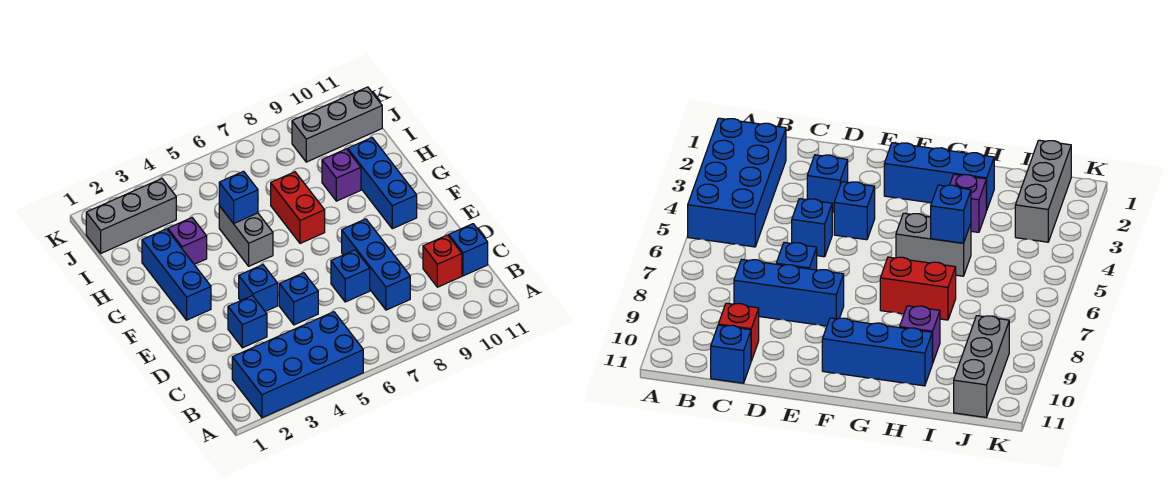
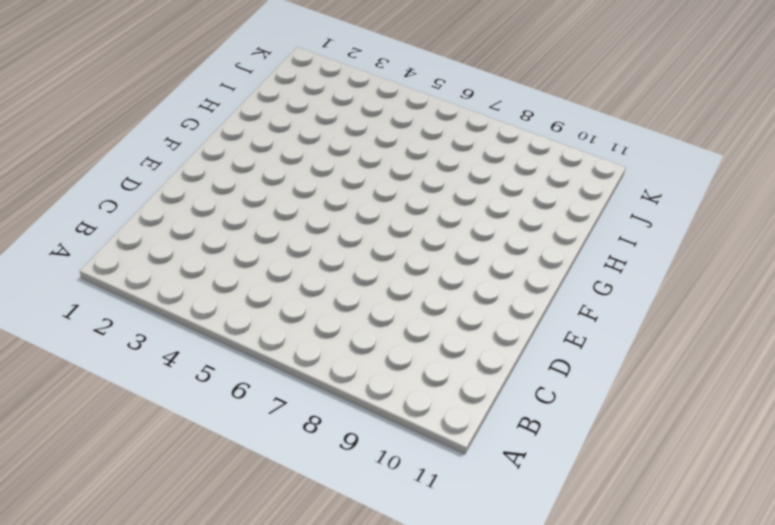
none -> blue 2x4 brick [232,312,363,418]
none -> blue 1x3 brick [342,219,410,310]
none -> red 1x1 brick [423,235,462,287]

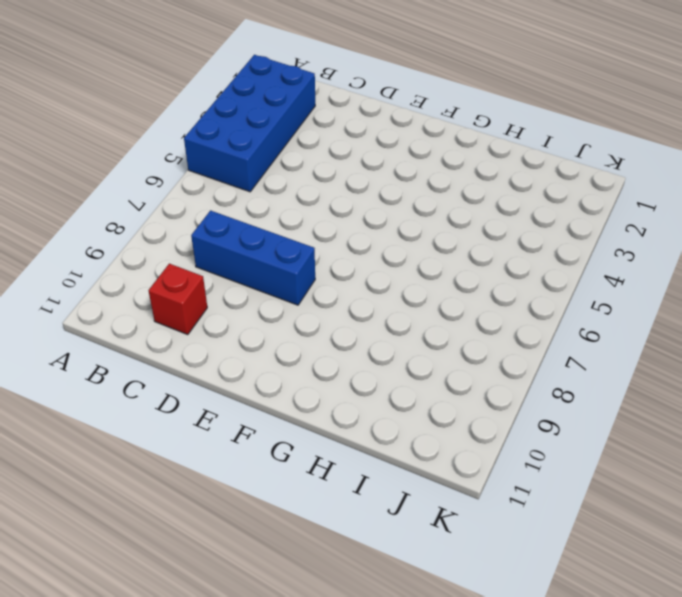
none -> blue 1x1 brick [449,224,488,276]
none -> blue 1x1 brick [228,296,267,348]
none -> blue 1x1 brick [279,273,318,325]

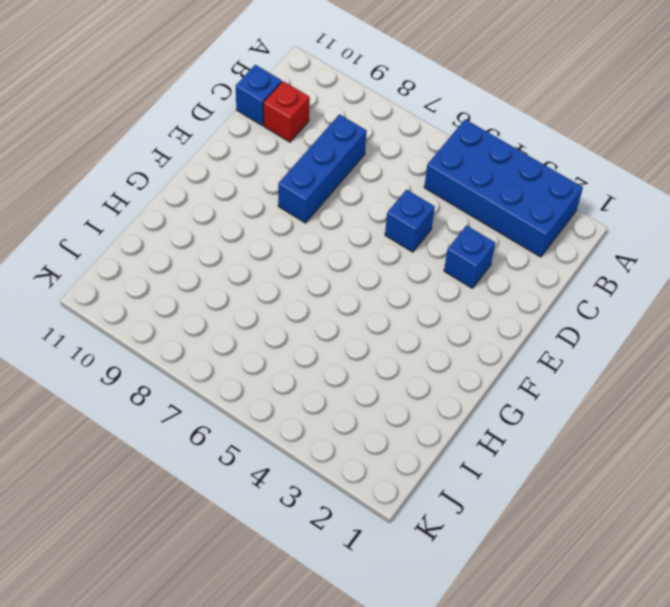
none -> blue 1x1 brick [331,250,370,302]
none -> blue 1x1 brick [239,265,278,311]
none -> blue 1x3 brick [142,229,211,320]

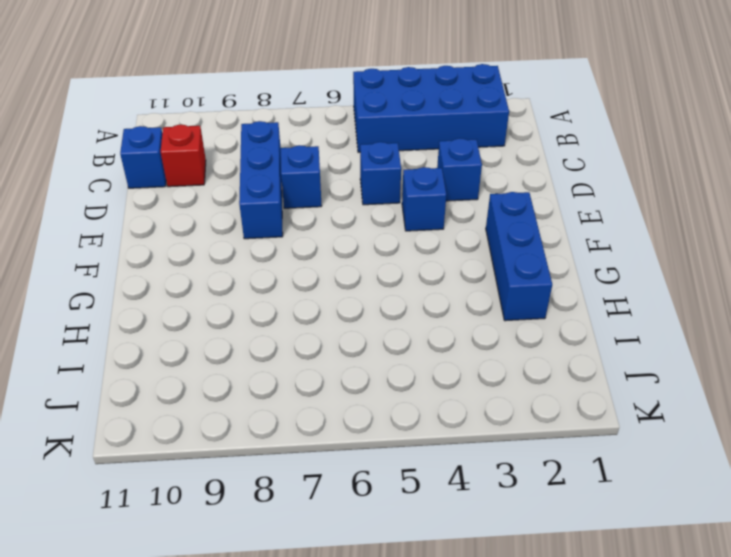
none -> blue 1x3 brick [348,138,417,229]
none -> grey 1x2 brick [219,206,273,266]
none -> red 1x2 brick [271,172,325,243]

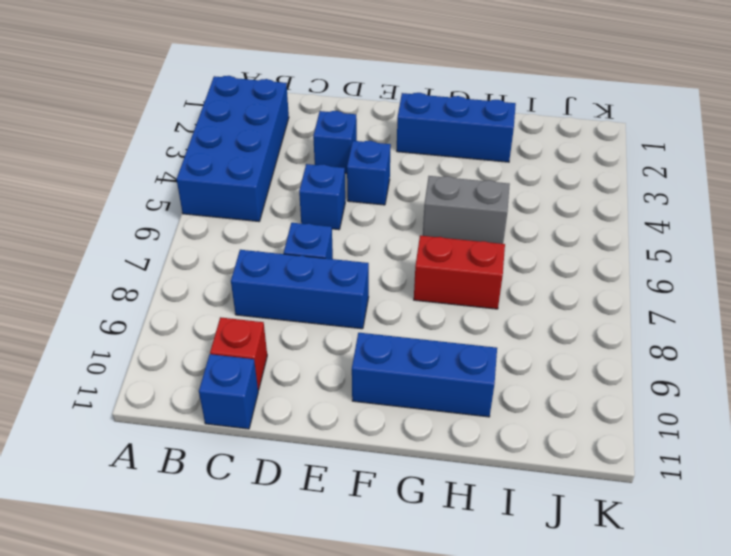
none -> purple 1x1 brick [168,218,207,264]
none -> purple 1x1 brick [322,149,361,201]
none -> grey 1x3 brick [86,179,176,253]

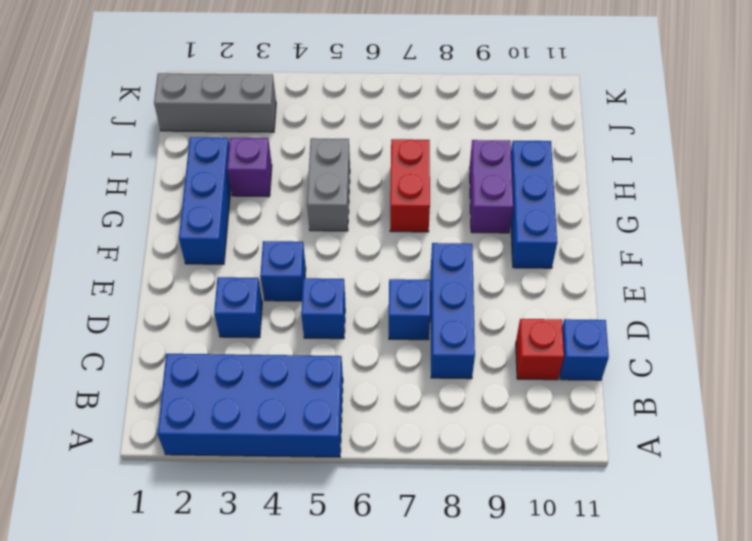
purple 1x2 brick [469,140,513,233] -> purple 1x1 brick [322,149,361,201]
none -> grey 1x3 brick [292,87,382,162]
none -> blue 1x1 brick [219,171,258,224]

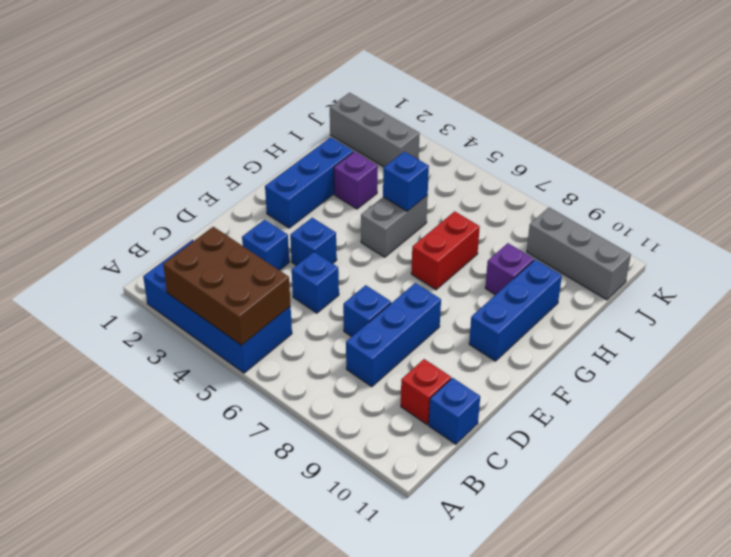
brown 2x3 brick [163,227,291,345] -> none

